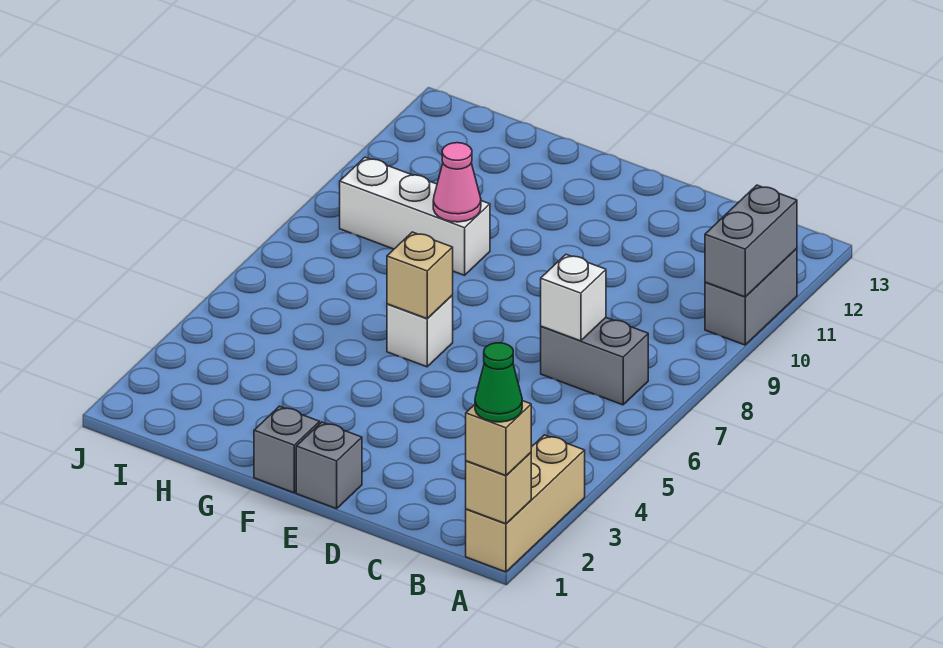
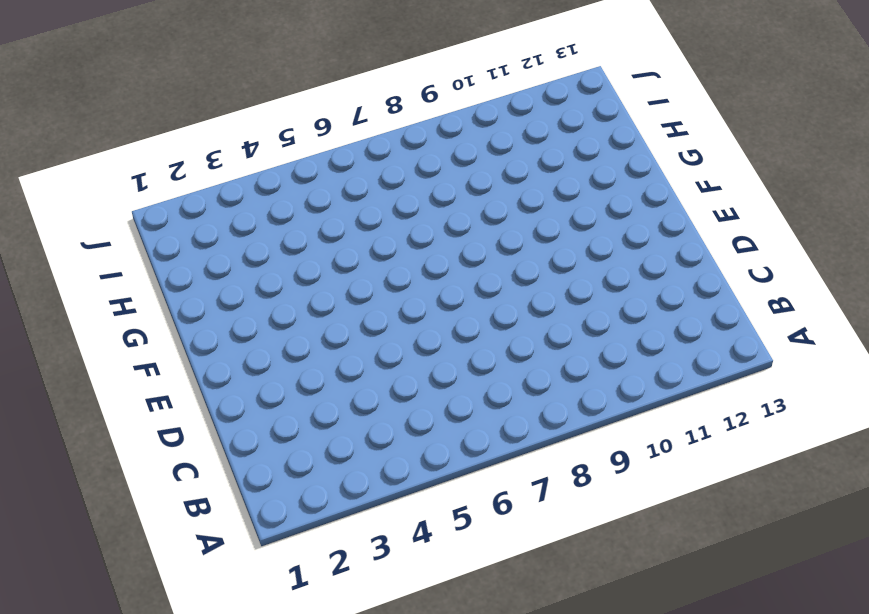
none -> tan 1x3 brick [466,435,585,572]
none -> grey 1x2 brick [705,248,797,345]
none -> grey 1x2 brick [541,318,648,405]

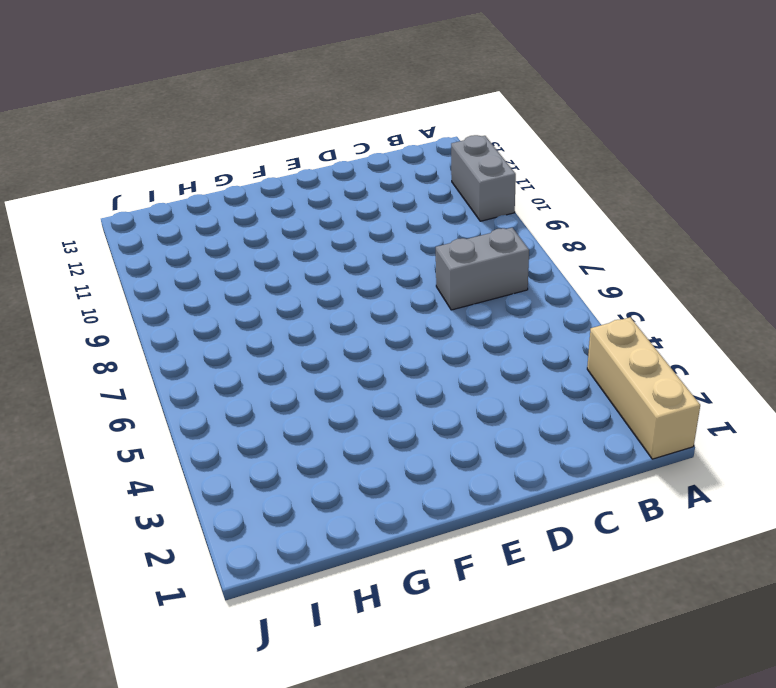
none -> grey 1x1 brick [296,422,362,509]
none -> grey 1x1 brick [254,406,320,493]
none -> white 1x1 brick [387,296,453,367]

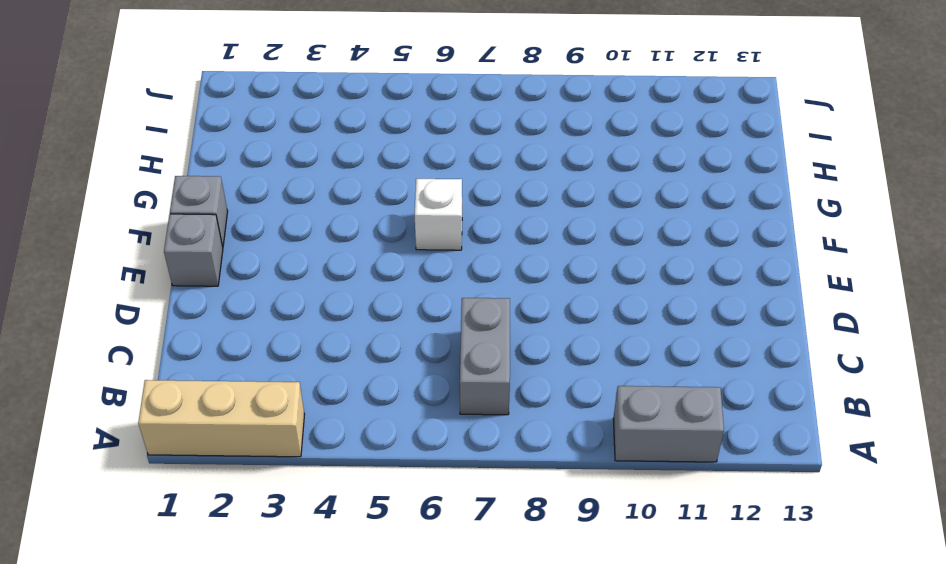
none -> white 1x3 brick [340,157,490,275]
none -> tan 1x1 brick [466,453,531,524]
none -> grey 1x2 brick [705,185,797,297]

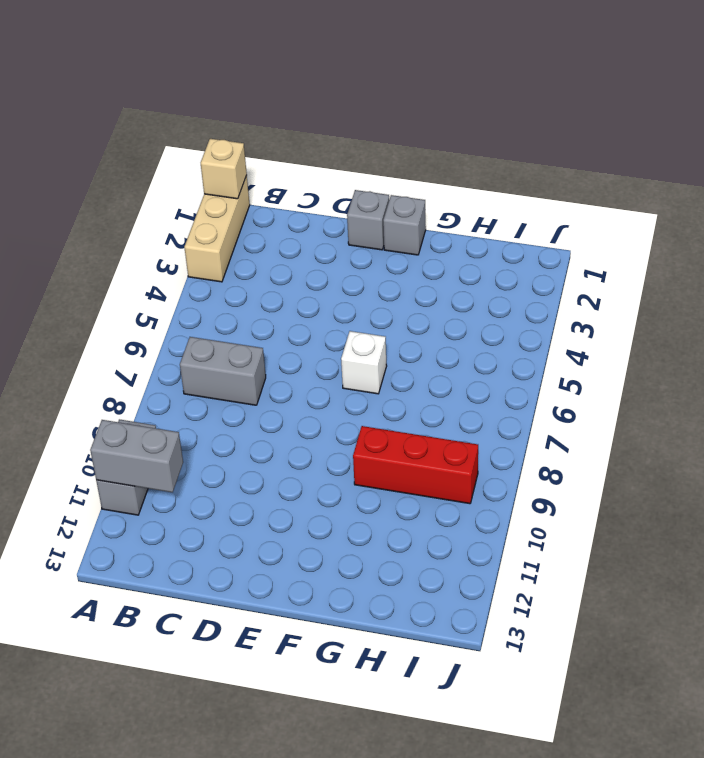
grey 1x2 brick [90,420,183,493] -> grey 1x2 brick turned to [705,185,797,297]
red 1x3 brick [353,426,478,504] -> white 1x3 brick [340,157,490,275]
none -> white 1x1 brick [541,255,606,341]
none -> tan 1x1 brick [387,232,453,319]
none -> pink 1x1 cone [433,143,481,222]

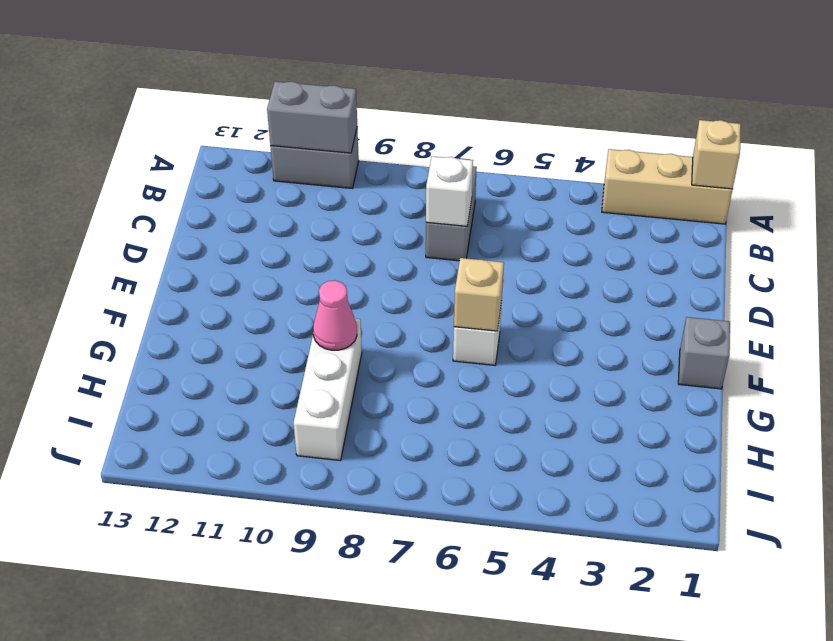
none -> grey 1x1 brick [296,422,362,509]
none -> tan 1x1 brick [466,401,531,475]
none -> green 1x1 cone [475,343,522,422]

